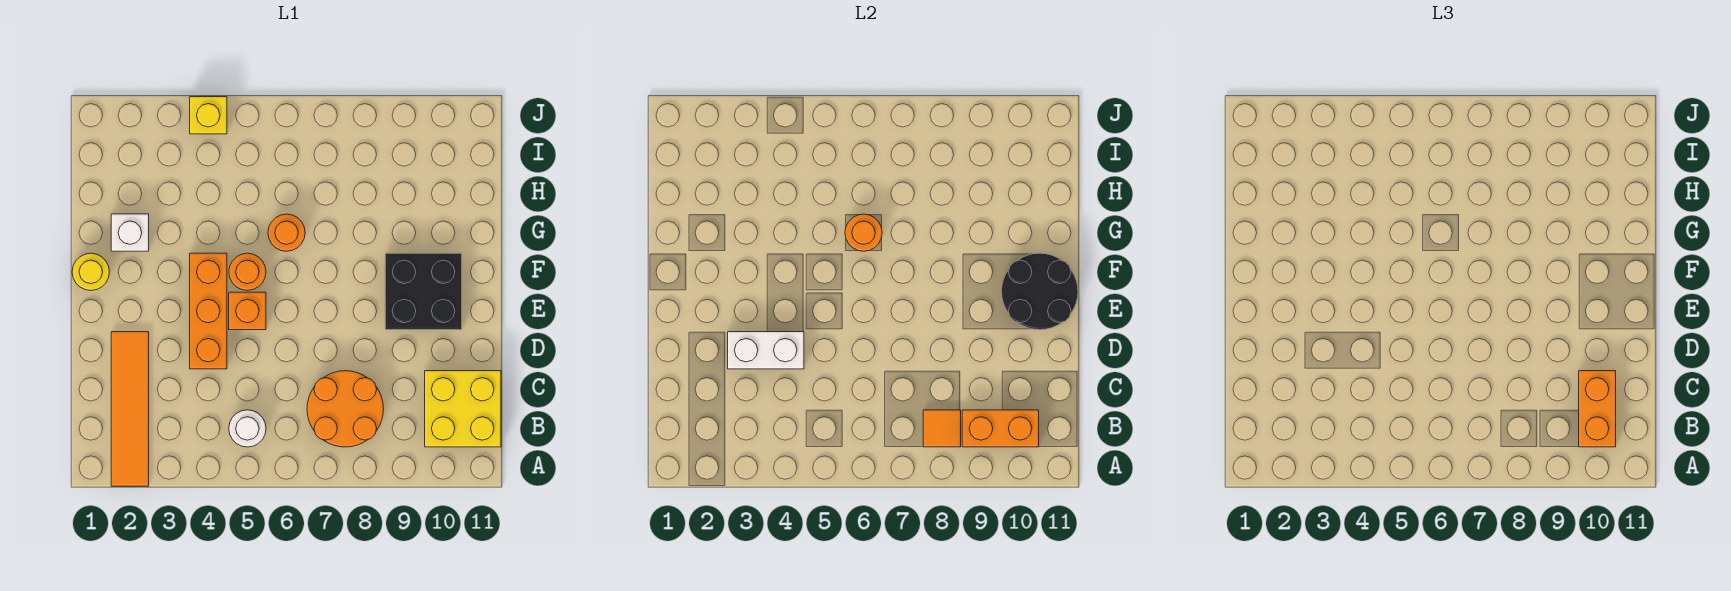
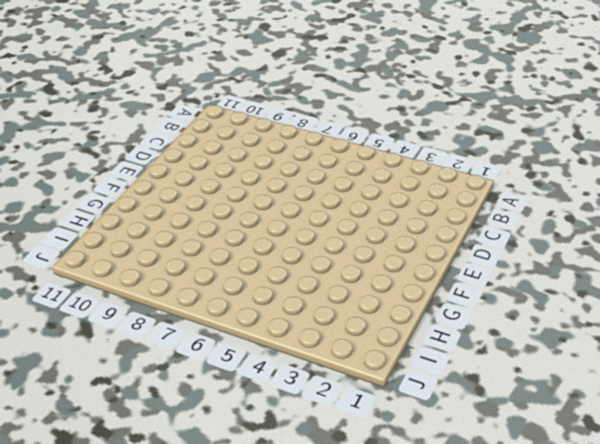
none -> orange 1x4 tile [111,332,149,486]
none -> white 1x1 round brick [229,410,266,447]
none -> orange 2x2 round brick [307,371,384,447]

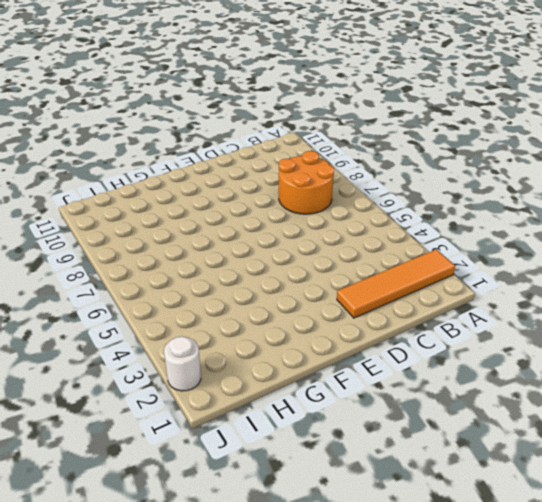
white 1x1 round brick [164,336,201,391] -> white 1x1 round brick moved to [229,410,266,447]
none -> yellow 2x2 brick [425,371,501,447]
none -> orange 1x3 brick [190,253,227,369]
none -> orange 1x1 brick [229,292,266,330]

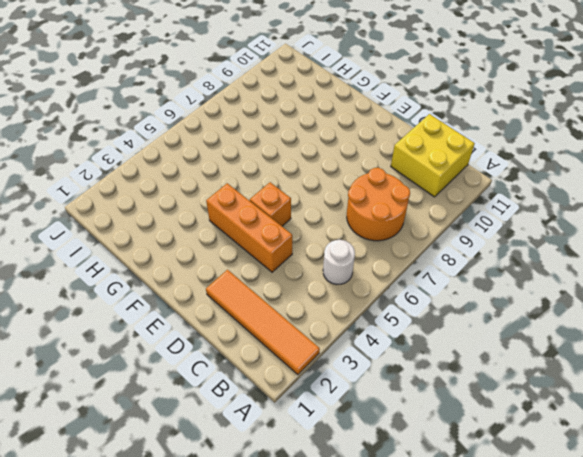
none -> black 2x2 brick [385,253,462,330]
none -> yellow 1x1 round brick [72,253,109,290]
none -> orange 1x1 round brick [229,253,266,291]

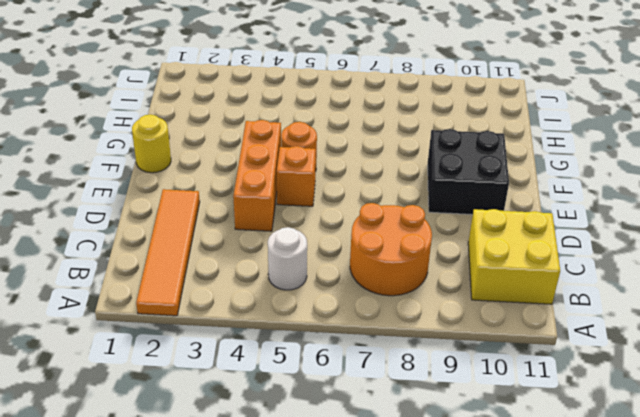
none -> white 1x1 brick [111,214,149,251]
none -> orange 1x1 round brick [268,214,305,251]
none -> yellow 1x1 brick [190,97,227,134]

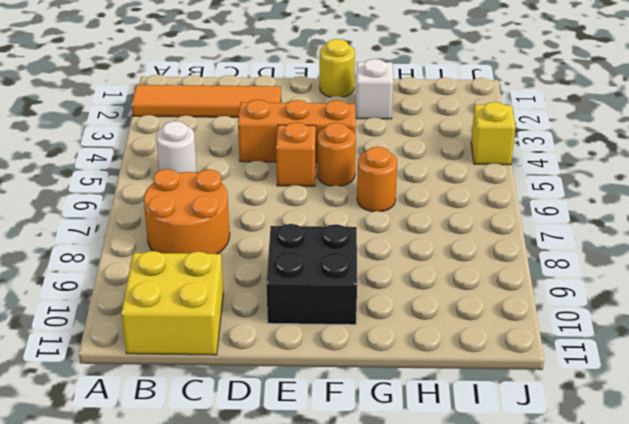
none -> orange 1x1 tile [923,410,961,447]
none -> orange 1x2 brick [962,410,1039,447]
none -> white 1x2 brick [728,332,804,369]

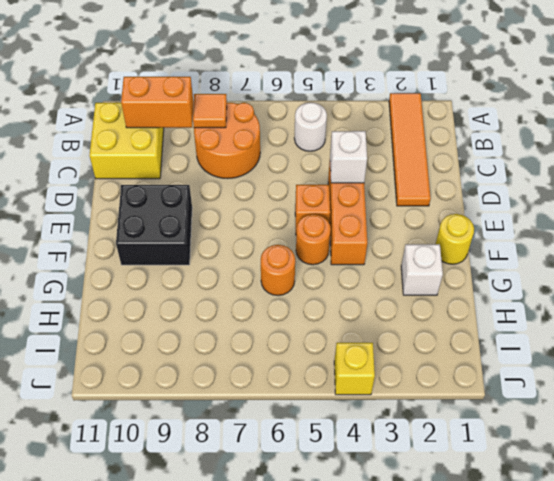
white 1x1 brick [330,131,367,183] -> white 1x2 brick [728,332,804,369]
none -> black 2x2 round brick [1002,253,1078,330]
none -> orange 1x1 round brick [845,214,882,251]
none -> orange 1x2 brick [1579,371,1616,447]

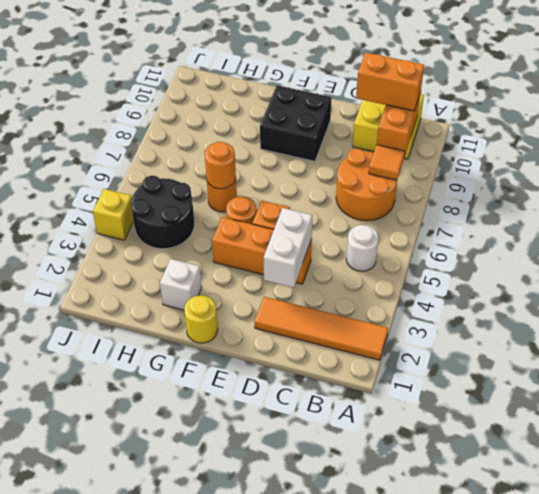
black 2x2 round brick [131,176,194,249] -> black 2x2 round brick moved to [1002,253,1078,330]

